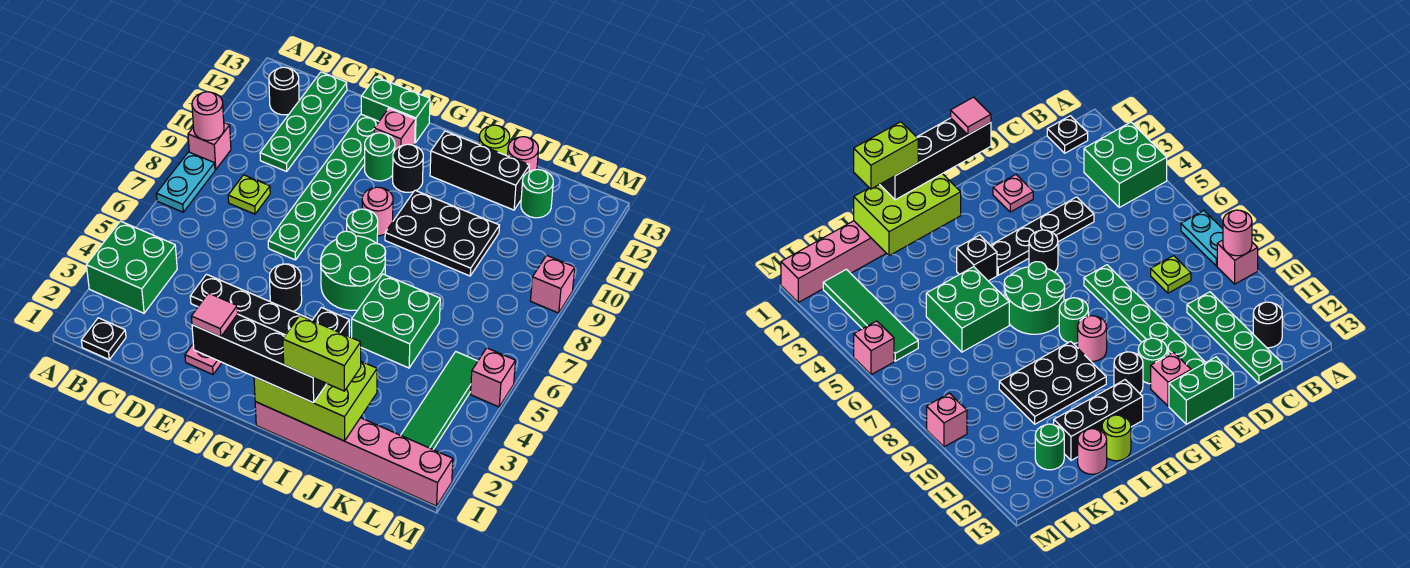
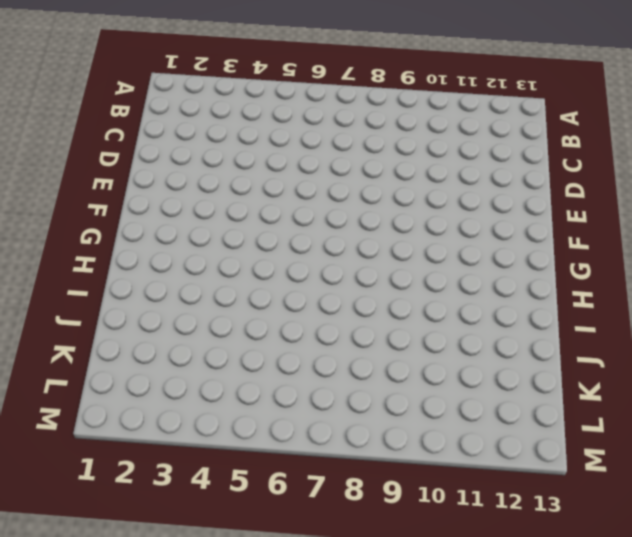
none -> green 2x2 brick [86,221,177,313]
none -> cyan 1x2 plate [156,152,215,212]
none -> pink 1x1 brick [188,123,231,170]
none -> black 1x1 plate [81,318,126,359]

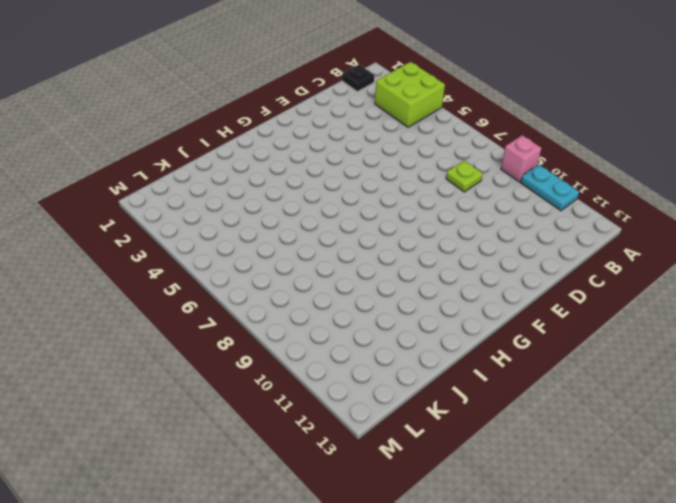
lime 2x2 brick [375,62,445,127] -> green 2x2 brick [86,221,177,313]
cyan 1x2 plate [521,164,579,211] -> cyan 1x2 plate moved to [156,152,215,212]
none -> black 1x1 round brick [269,67,299,115]
none -> green 1x4 plate [260,72,347,171]
none -> black 1x4 plate [190,274,311,334]
none -> pink 1x1 plate [185,344,222,375]

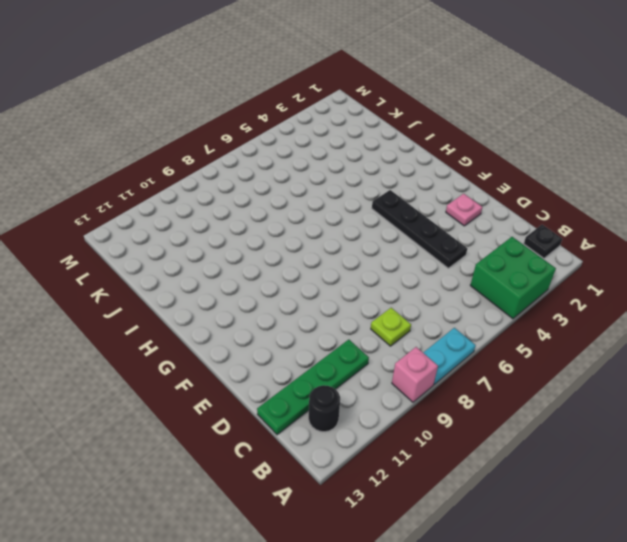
none -> green 1x6 plate [268,114,379,260]
none -> green 1x2 brick [361,77,430,143]
none -> black 1x1 round brick [270,264,302,312]
none -> green 1x1 round brick [365,133,395,181]

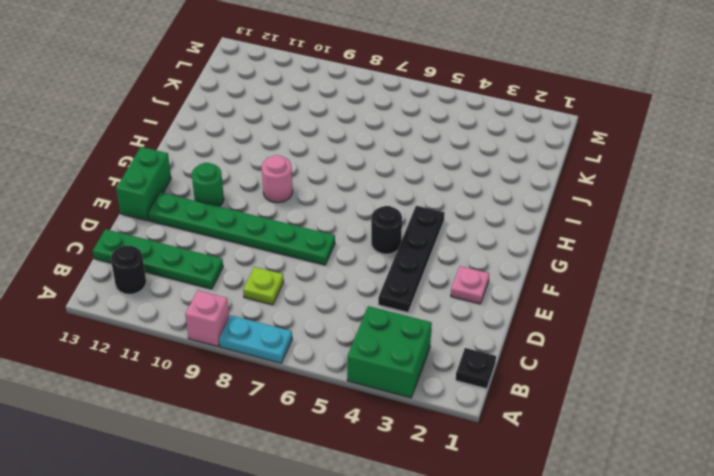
none -> pink 1x1 brick [374,109,415,150]
none -> green 2x2 round brick [321,231,386,310]
none -> green 1x1 round brick [347,209,378,244]
none -> black 1x1 round brick [393,144,423,192]

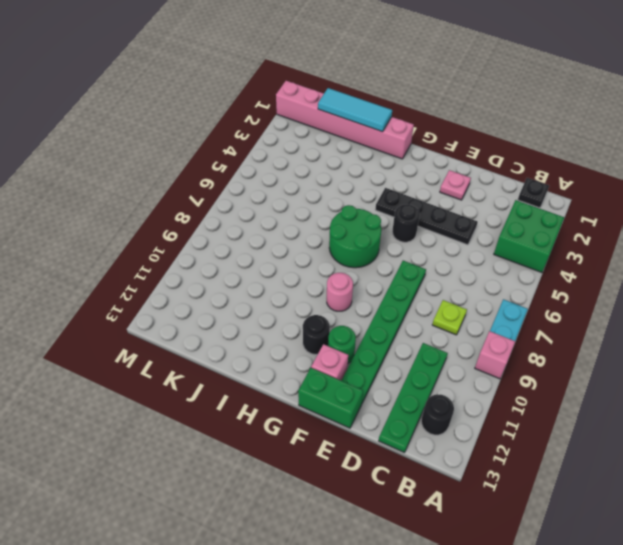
cyan 1x3 tile [318,88,392,132] -> lime 2x3 brick [254,330,377,441]
none -> green 1x1 round brick [347,209,378,244]
none -> black 1x1 brick [312,308,349,336]
none -> black 2x3 plate [385,190,499,276]
none -> black 1x3 brick [430,131,530,210]

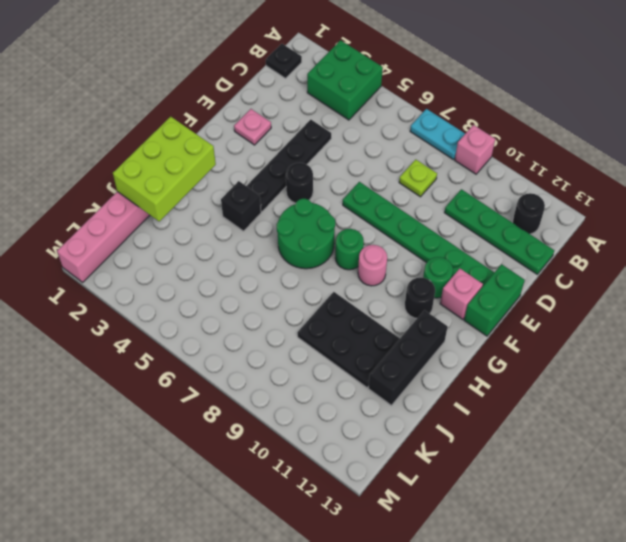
black 2x3 plate [298,292,400,388] -> black 2x3 plate turned to [385,190,499,276]
none -> green 2x2 brick [352,274,440,368]
none -> lime 1x1 round brick [479,125,510,156]
none -> pink 1x1 round brick [508,137,538,171]
none -> green 1x1 round brick [521,169,553,218]

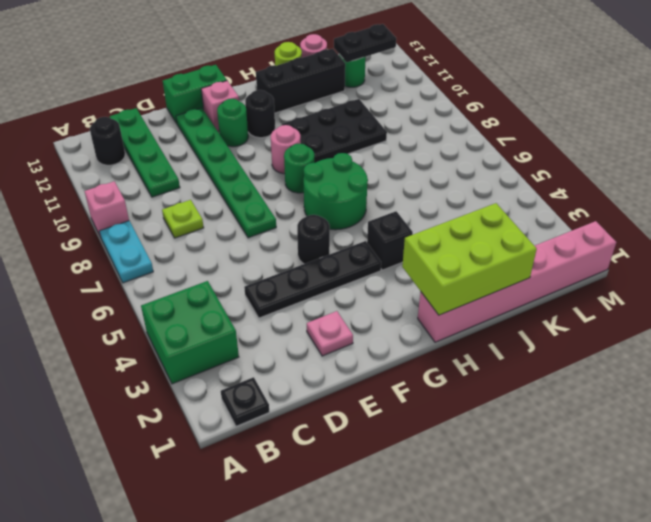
black 1x2 plate [334,24,396,62] -> none
none -> green 2x2 brick [352,274,440,368]
none -> green 1x4 tile [401,352,478,449]
none -> pink 1x1 brick [471,348,515,407]
none -> pink 1x1 brick [531,255,575,313]

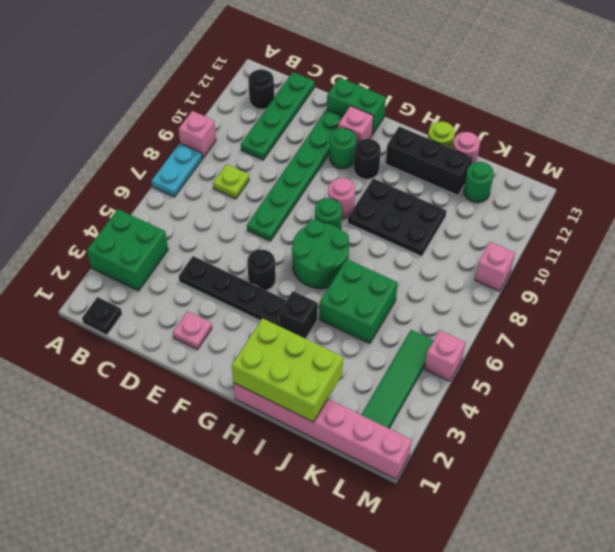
none -> pink 1x1 round brick [192,92,224,140]
none -> black 1x4 brick [192,314,327,403]
none -> pink 1x1 tile [191,293,238,337]
none -> lime 1x2 brick [283,316,361,391]

